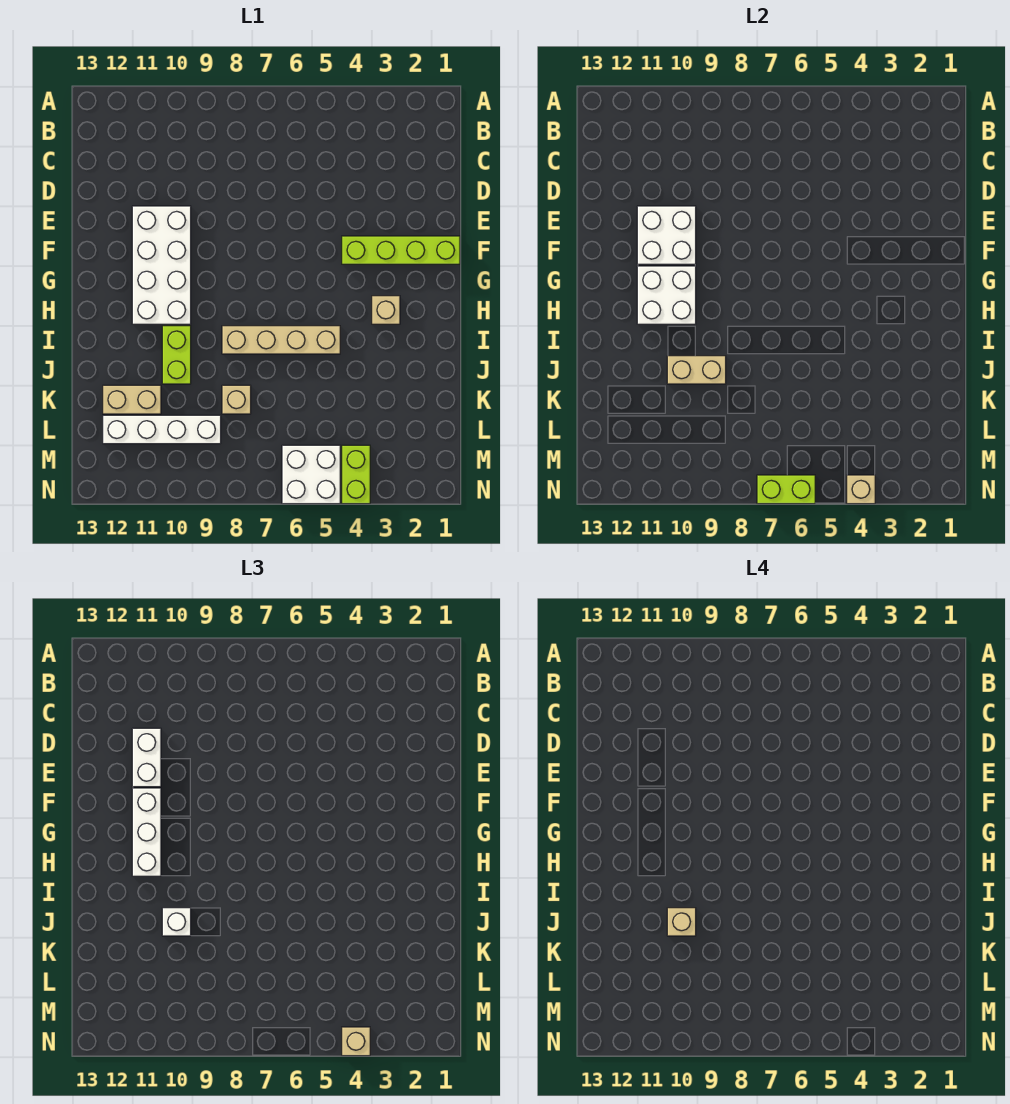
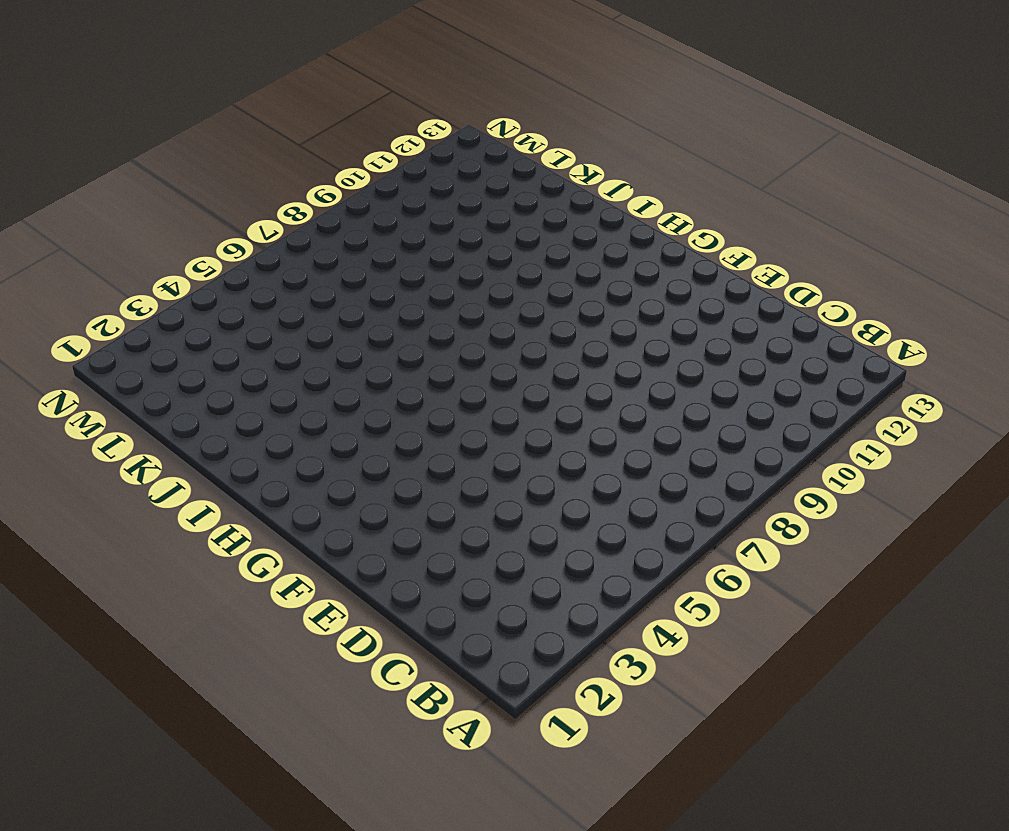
none -> white 2x4 brick [132,206,191,324]
none -> lime 1x4 brick [342,236,460,264]
none -> tan 1x1 brick [372,296,400,324]

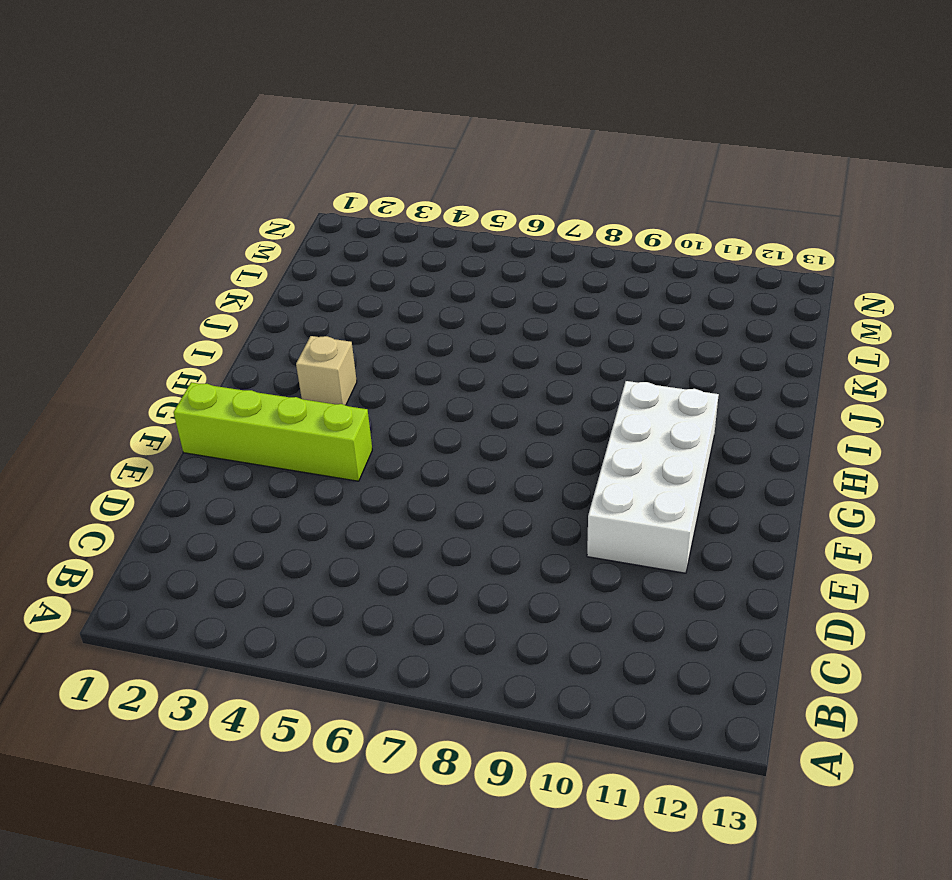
none -> tan 1x4 brick [222,326,340,354]
none -> lime 1x2 brick [162,326,191,384]
none -> tan 1x1 brick [222,385,251,414]

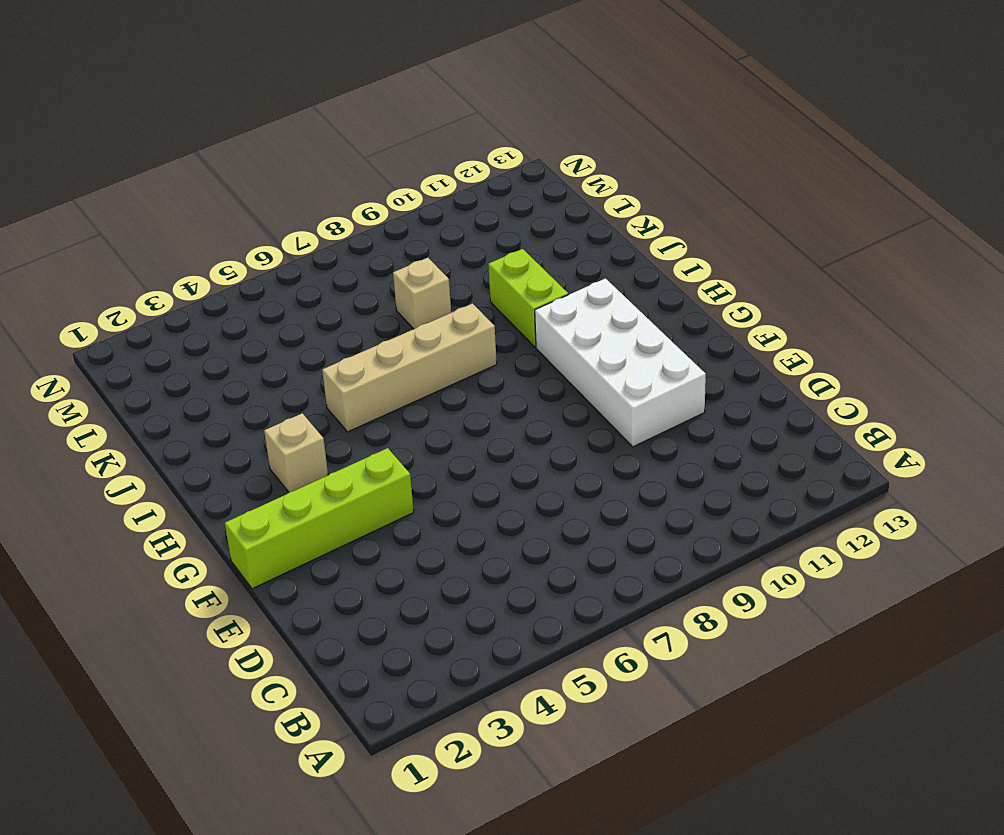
none -> tan 1x2 brick [103,385,161,414]
none -> white 1x4 brick [103,415,221,444]
none -> lime 1x2 brick [342,445,370,504]

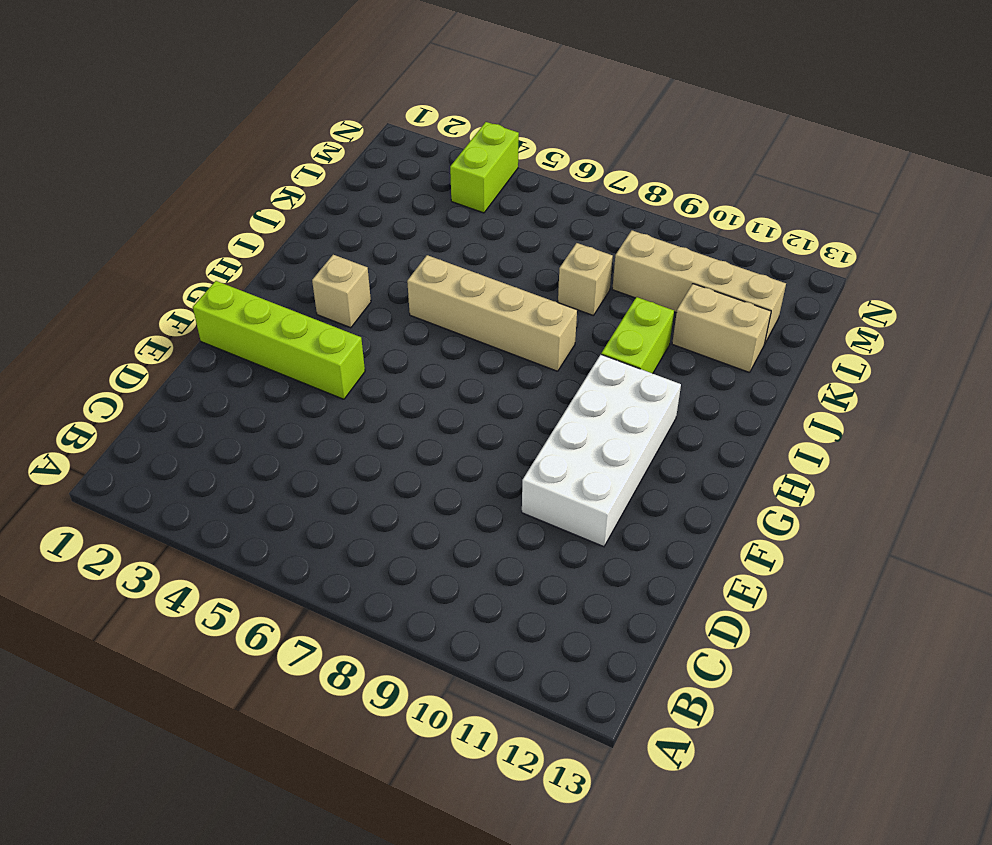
tan 1x4 brick [612,230,786,343] -> white 1x4 brick [103,415,221,444]
none -> white 2x2 brick [282,445,340,504]
none -> white 2x2 brick [637,206,696,264]
none -> white 2x2 brick [637,266,696,324]

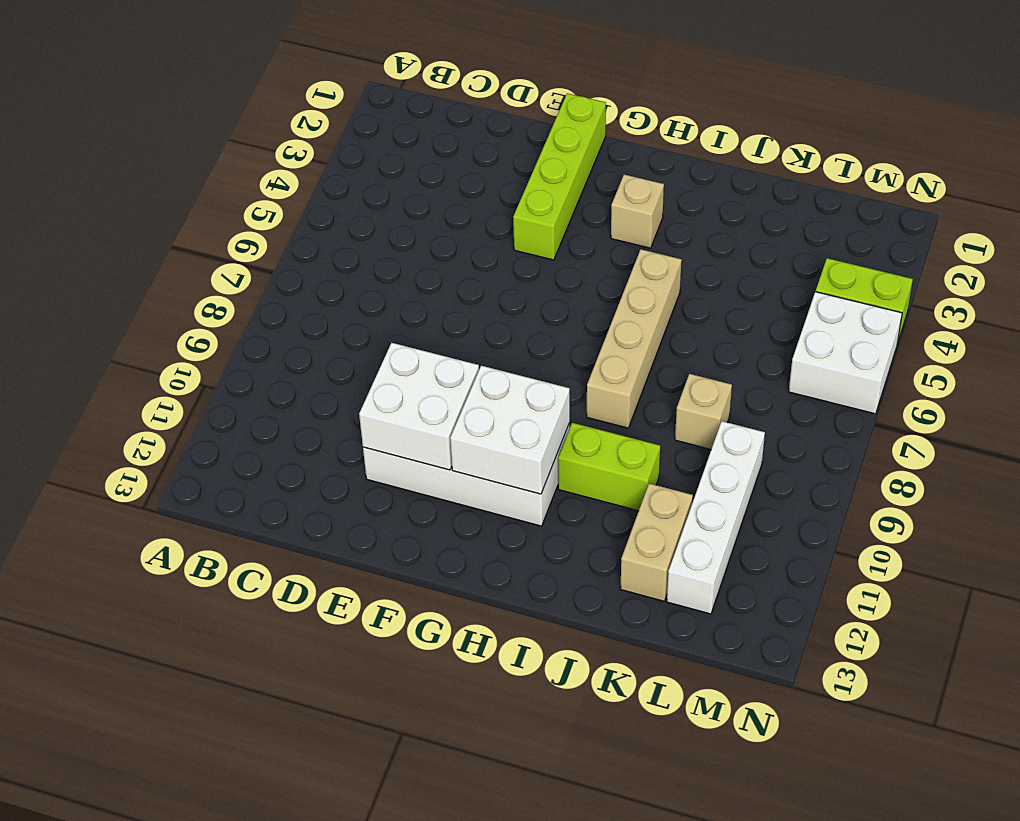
none -> tan 1x2 brick [667,356,726,384]
none -> tan 1x1 brick [847,475,875,504]
none -> lime 1x2 brick [757,475,815,504]

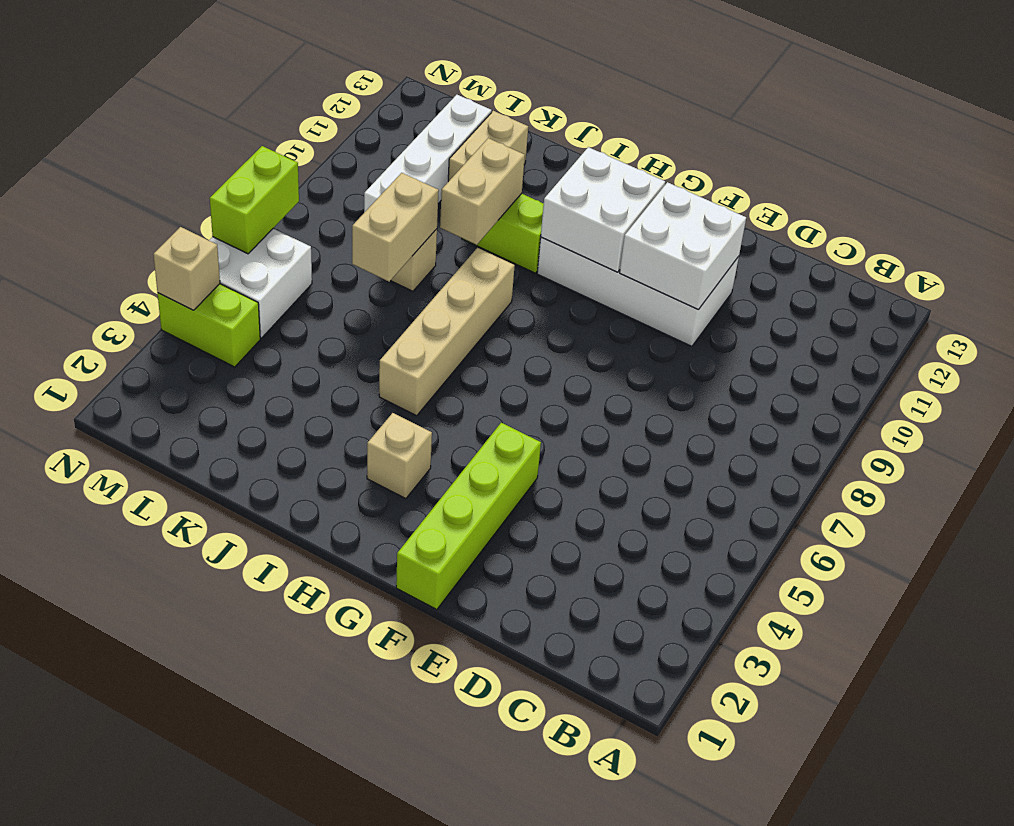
tan 1x2 brick [352,173,439,281] -> none
none -> white 1x2 brick [132,728,161,787]
none -> white 1x3 brick [132,788,161,876]
none -> white 1x1 brick [162,908,191,936]

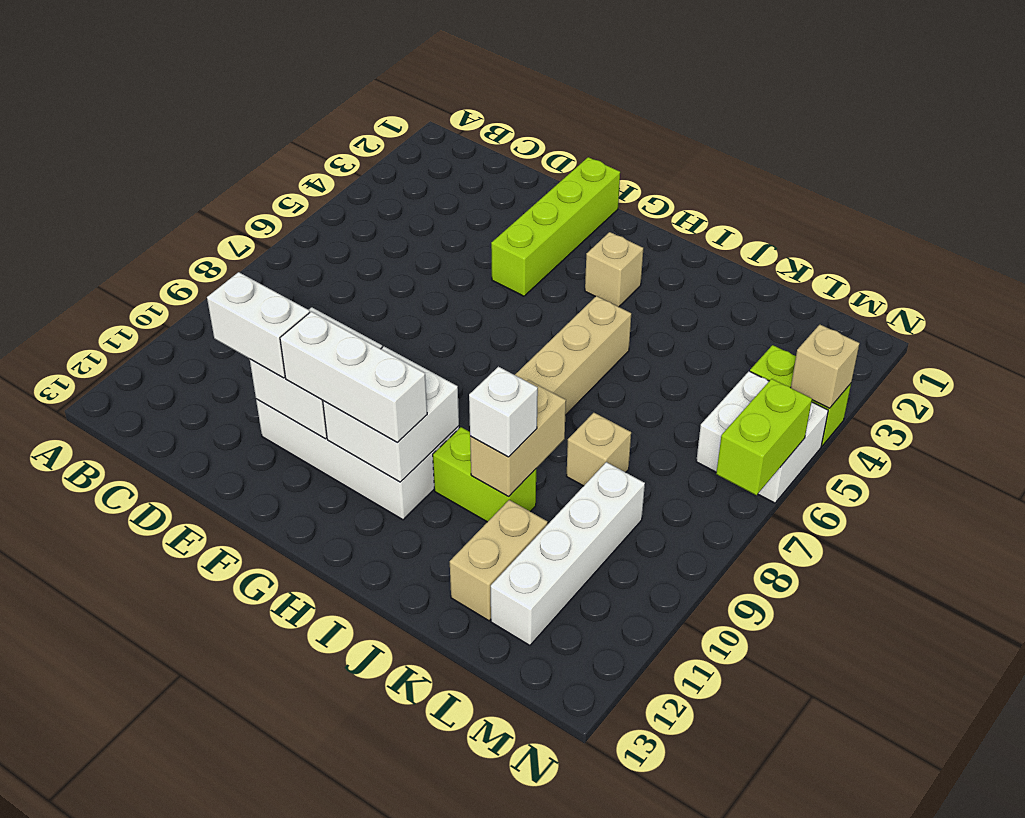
none -> tan 1x1 brick [342,1027,370,1056]
none -> tan 1x1 brick [667,908,696,936]

